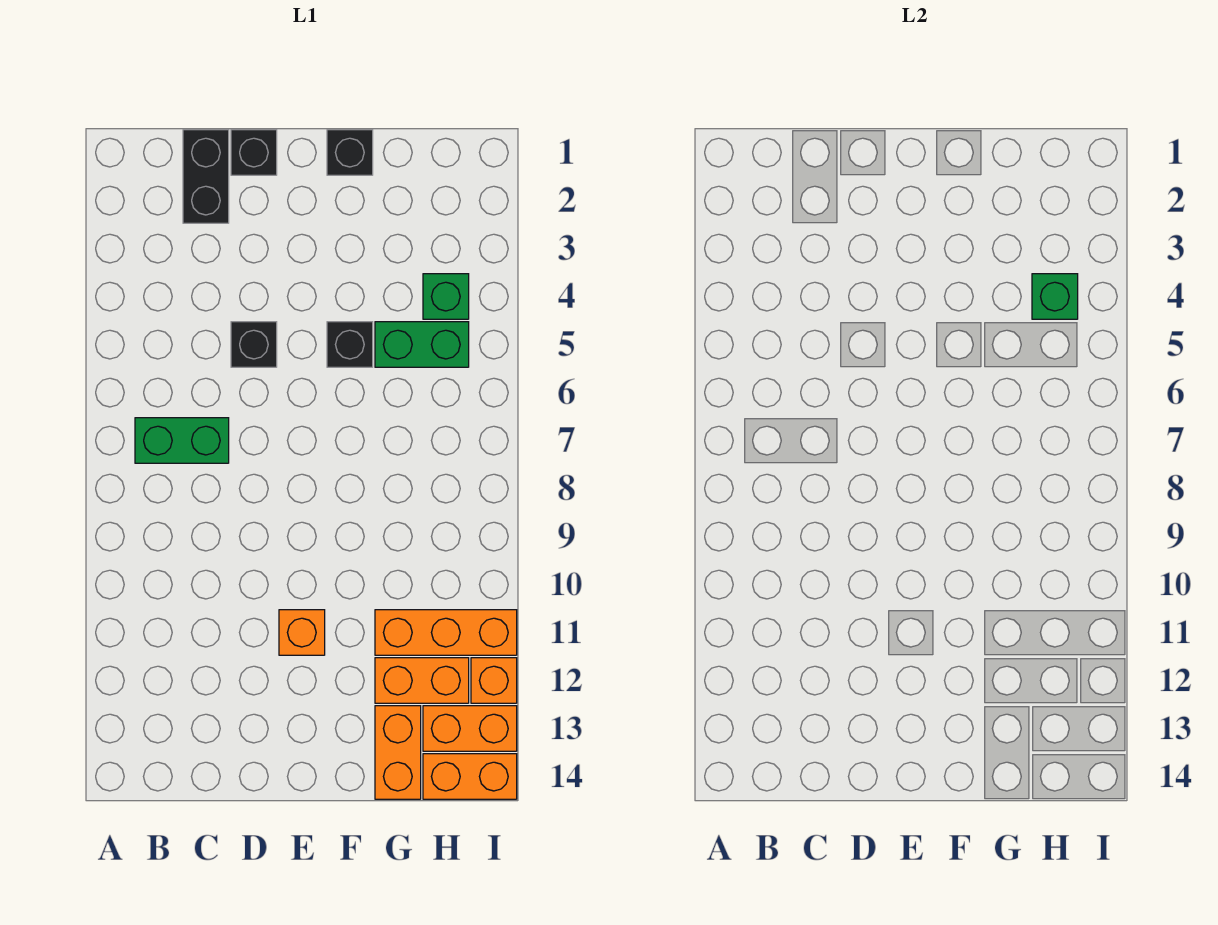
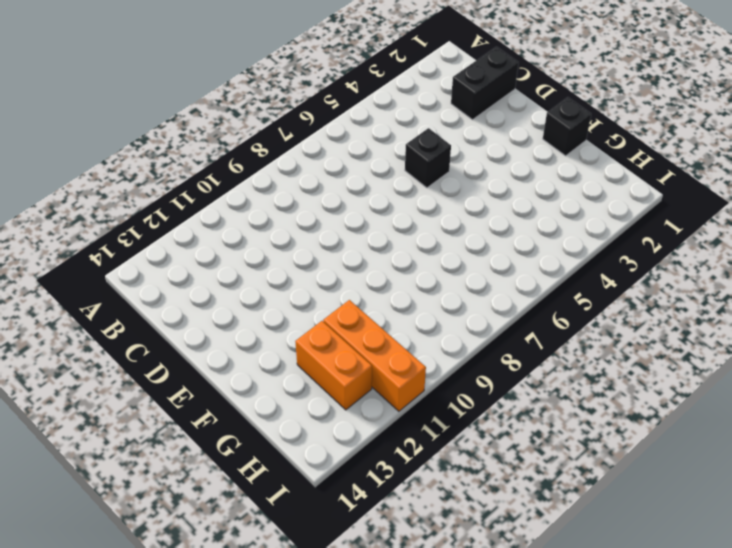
none -> green 1x2 brick [135,418,229,463]
none -> black 1x1 brick [231,130,277,175]
none -> orange 1x1 brick [279,610,325,655]

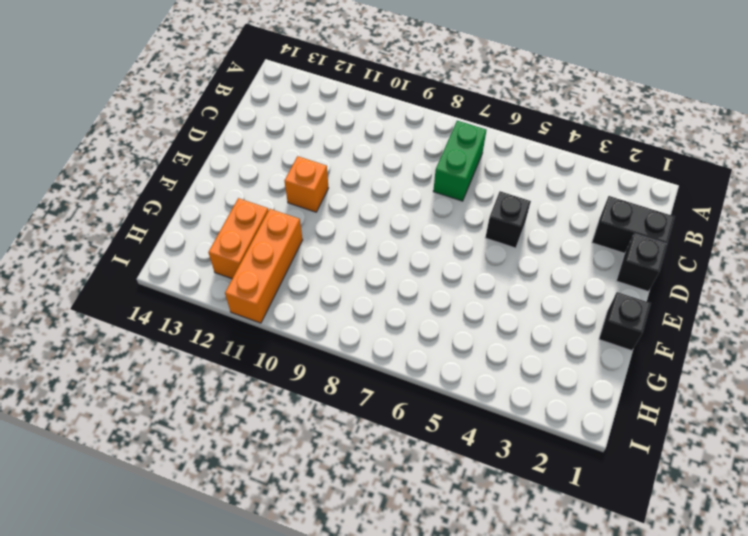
none -> black 1x1 brick [327,322,373,367]
none -> green 1x2 brick [375,322,469,367]
none -> orange 1x2 brick [375,706,421,799]

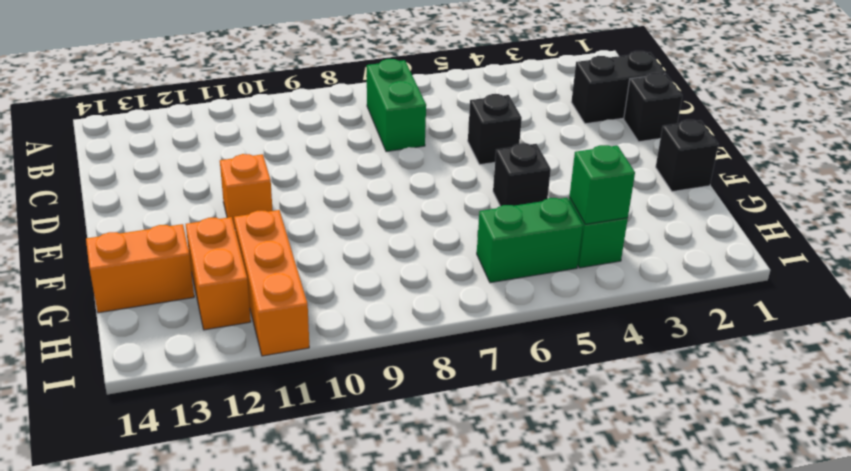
green 1x2 brick [477,198,583,283] -> green 1x2 brick turned to [375,322,469,367]
none -> orange 1x2 brick [423,706,517,751]
none -> orange 1x2 brick [423,754,517,799]
none -> orange 1x1 brick [471,658,517,703]

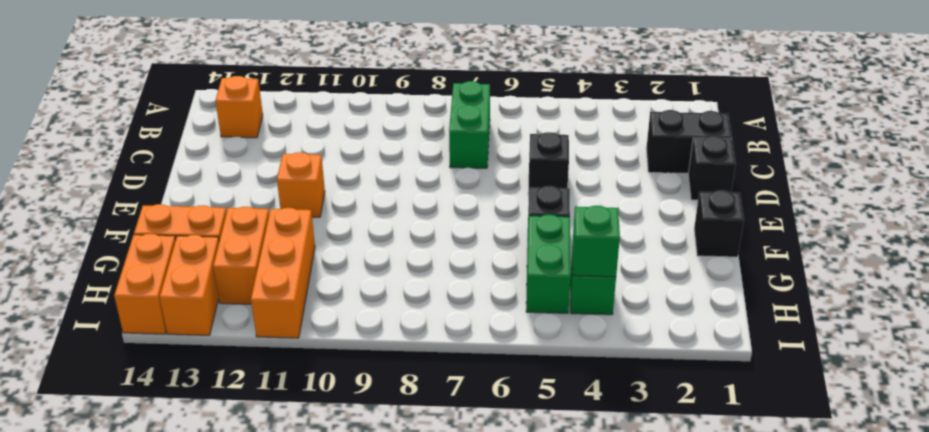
orange 1x1 brick [215,76,263,138] -> orange 1x1 brick moved to [471,658,517,703]

